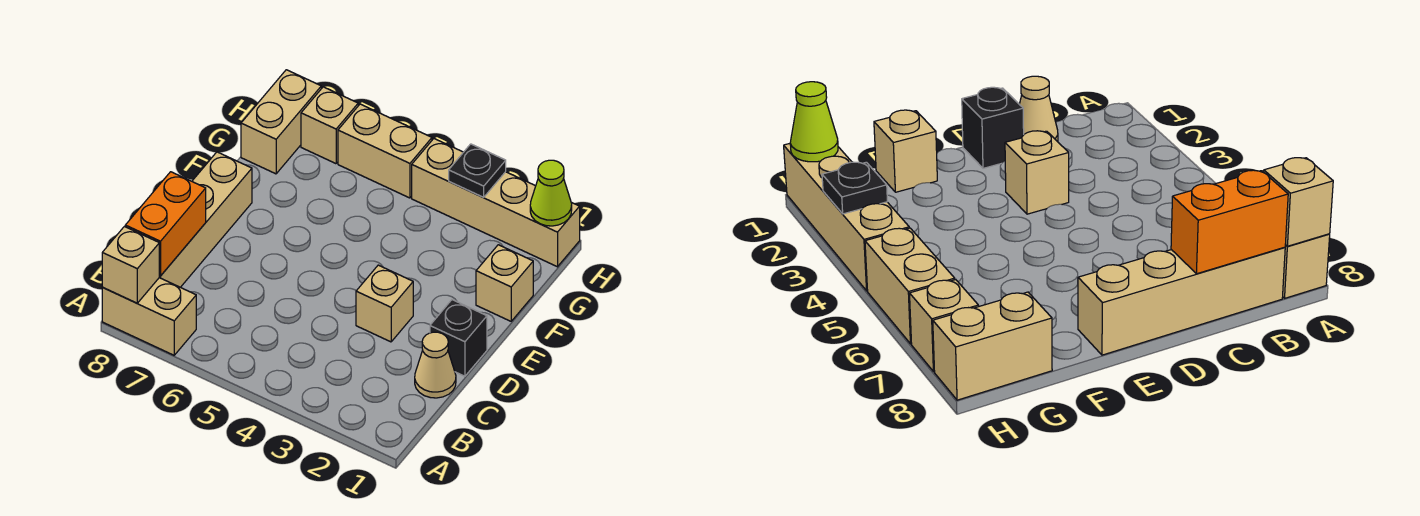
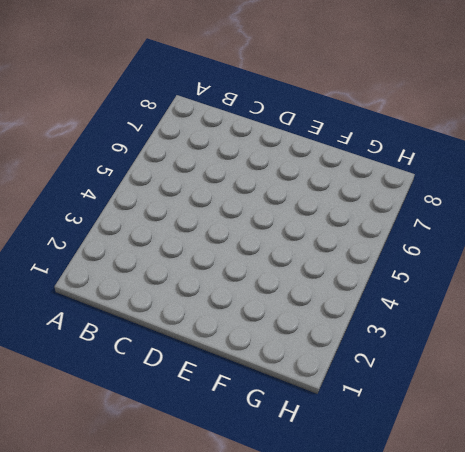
none -> tan 1x2 brick [102,278,196,355]
none -> tan 1x4 brick [159,152,252,287]
none -> tan 1x1 cone [415,332,456,398]

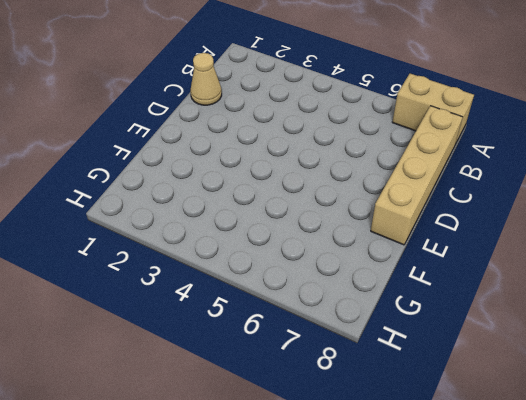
none -> black 1x1 brick [430,300,487,376]
none -> tan 1x1 brick [356,265,413,342]
none -> tan 1x1 brick [476,245,533,321]

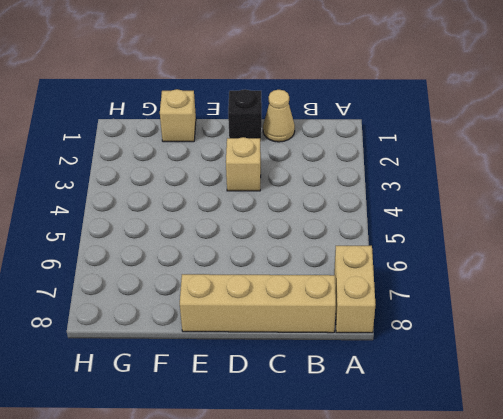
none -> tan 1x2 brick [241,70,321,174]
none -> tan 1x4 brick [412,139,580,267]
none -> tan 1x2 brick [338,104,432,198]

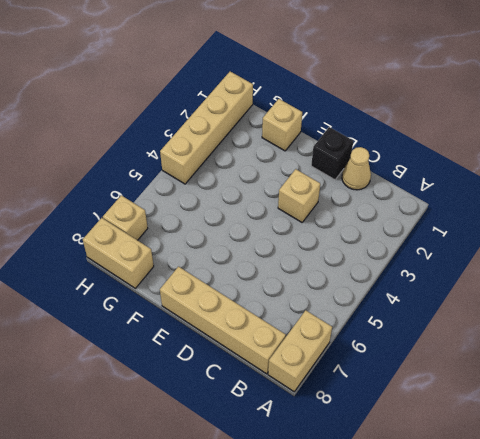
none -> tan 1x2 brick [338,104,432,198]
none -> tan 1x1 brick [102,227,159,303]
none -> orange 1x2 brick [125,172,206,276]

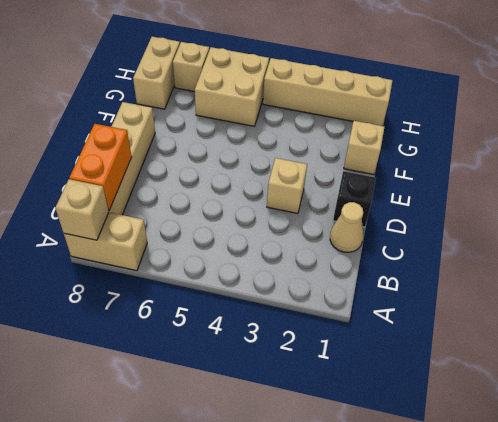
tan 2x2 brick [195,47,269,126] -> tan 1x2 brick [338,104,432,198]
none -> lime 1x1 cone [530,160,572,226]
none -> black 1x1 plate [449,144,506,197]

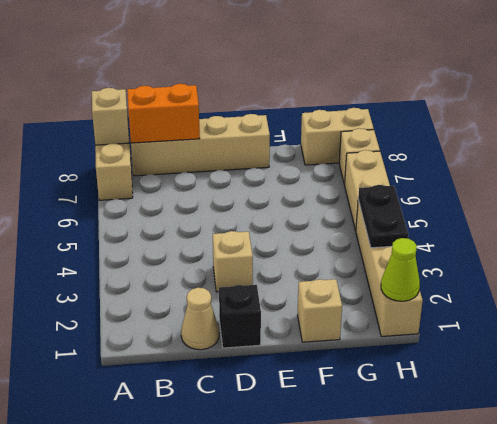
black 1x2 plate [358,185,408,248] -> black 1x1 plate [449,144,506,197]

